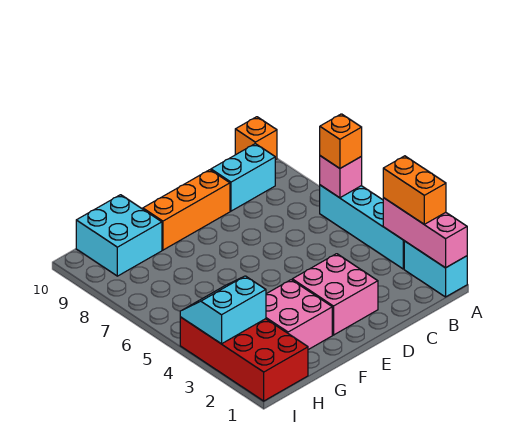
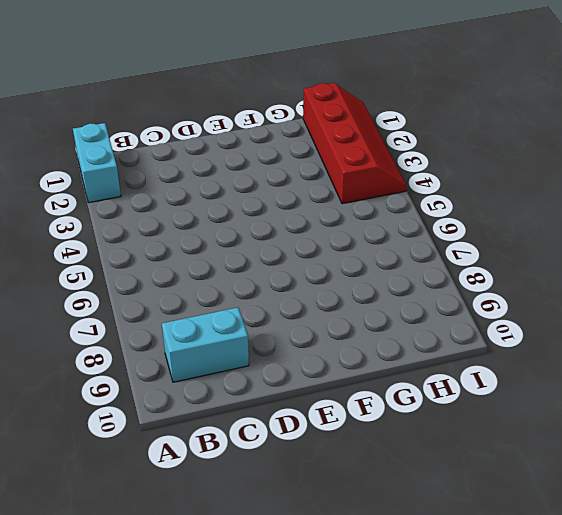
red 2x4 slope [303,83,407,204] -> red 2x4 brick [180,317,308,401]
none -> cyan 1x4 brick [320,185,404,269]
none -> orange 1x1 brick [235,117,277,160]
none -> pink 2x2 brick [292,254,378,335]

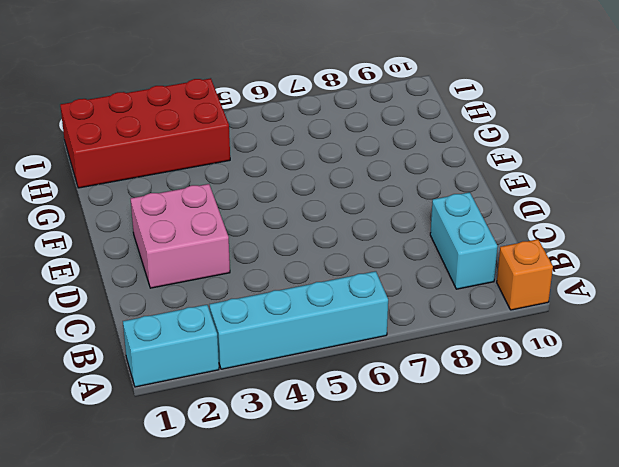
none -> orange 1x3 brick [143,170,230,250]
none -> pink 2x2 brick [266,280,332,350]
none -> cyan 2x2 brick [76,195,162,276]

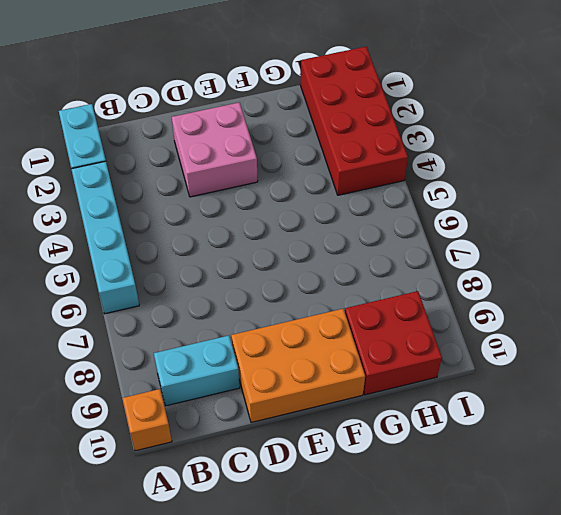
orange 2x3 brick [231,309,365,423] -> orange 1x3 brick [143,170,230,250]
red 2x2 brick [345,291,442,395] -> cyan 2x2 brick [76,195,162,276]
none -> pink 2x2 brick [266,280,332,350]
none -> pink 1x3 brick [383,198,467,268]
none -> pink 1x1 brick [320,156,362,198]

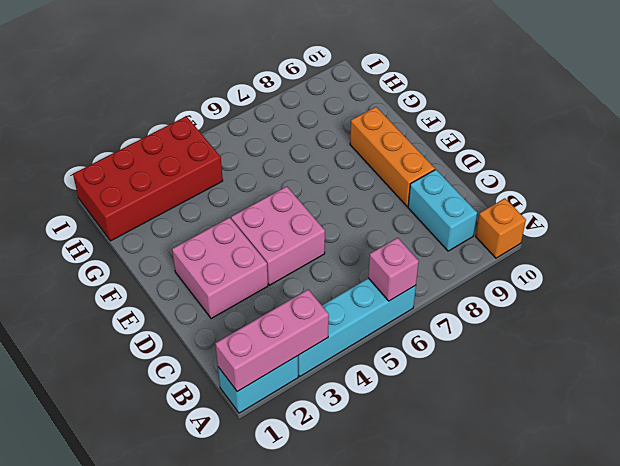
pink 2x2 brick [231,186,325,285] -> pink 2x2 brick moved to [266,280,332,350]
none -> cyan 2x2 brick [76,195,162,276]
none -> cyan 2x2 slope [180,276,266,344]
none -> orange 1x2 brick [383,156,446,224]

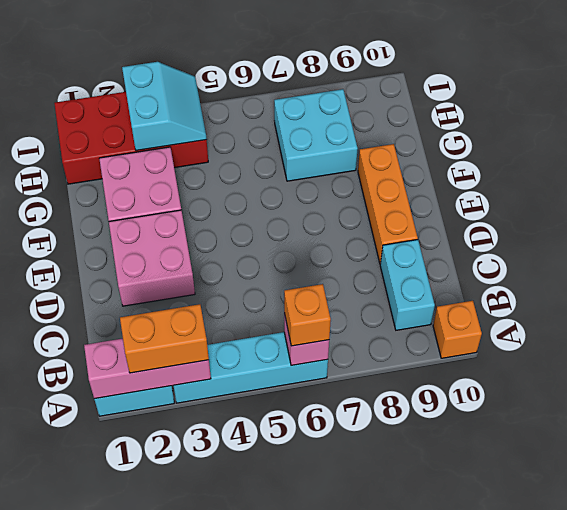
cyan 2x2 brick [274,89,358,181] -> cyan 2x2 brick moved to [76,195,162,276]

